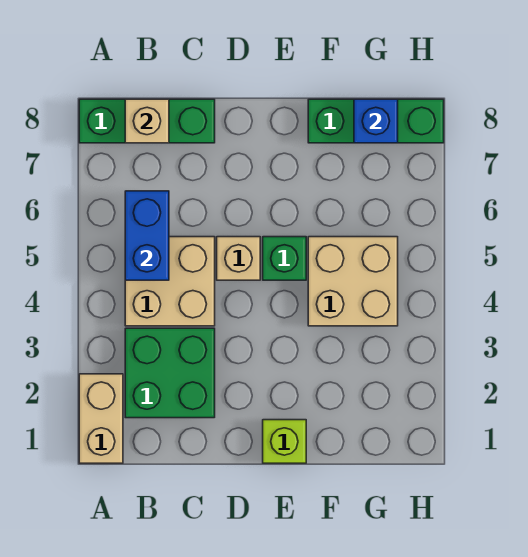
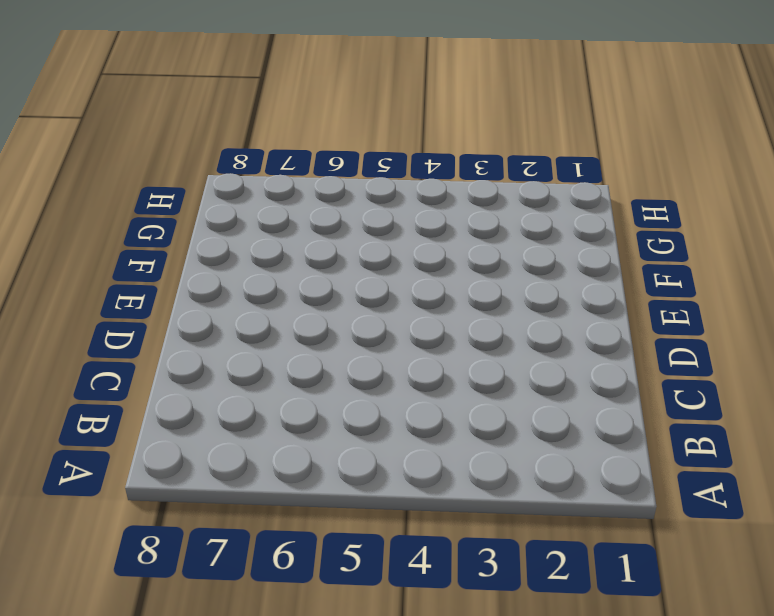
none -> tan 1x2 brick [79,374,123,463]
none -> green 1x3 brick [79,99,215,143]
none -> green 2x2 brick [125,328,215,418]

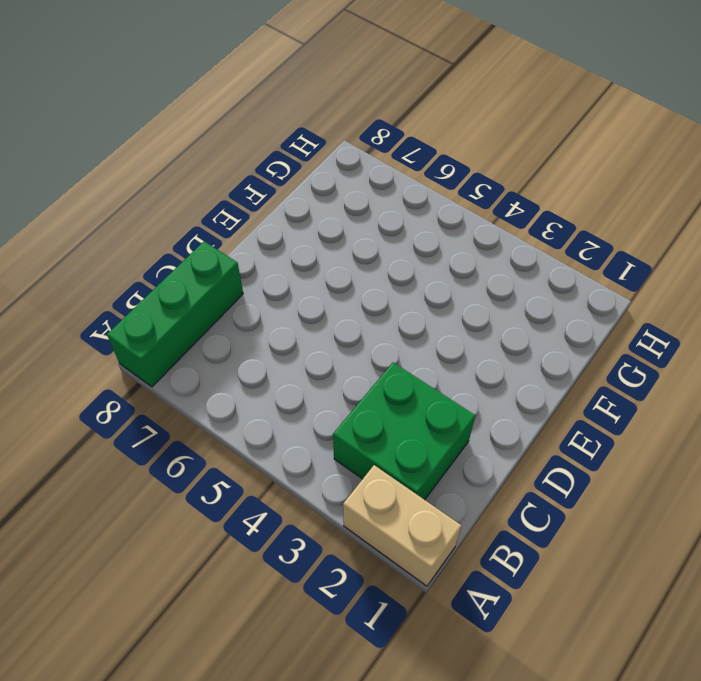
none -> tan 2x2 brick [125,237,215,326]
none -> tan 1x1 brick [217,237,260,280]
none -> lime 1x1 brick [263,420,306,463]

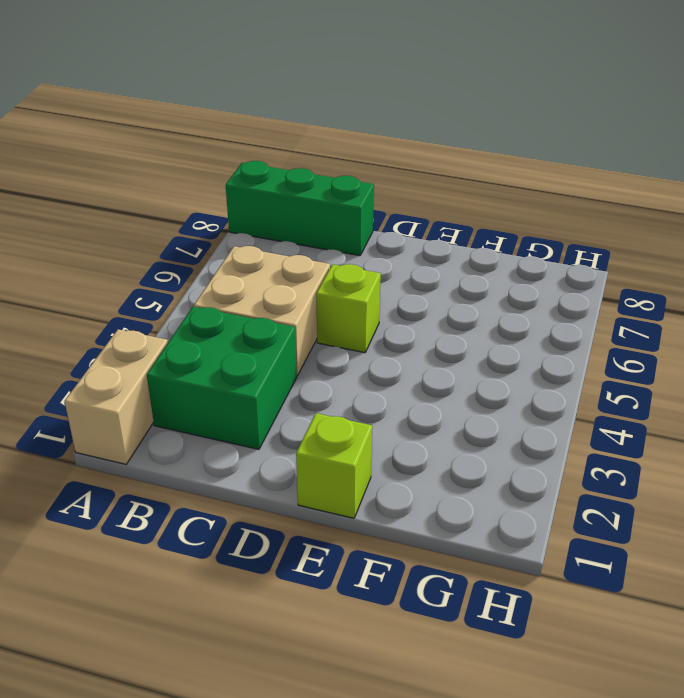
lime 1x1 brick [316,264,381,353] -> tan 1x1 brick [217,237,260,280]
none -> green 1x1 brick [263,237,306,280]
none -> tan 2x2 brick [308,237,398,326]
none -> green 1x3 brick [308,99,444,143]

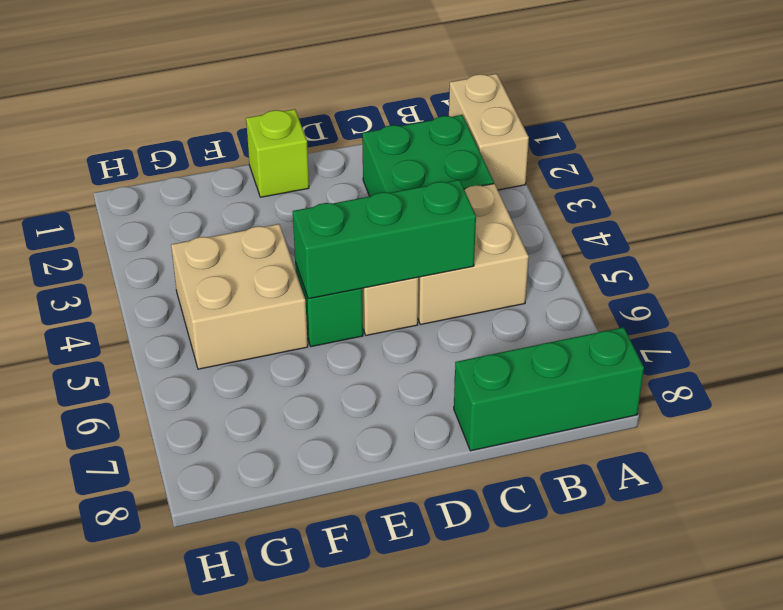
green 1x3 brick [293,180,476,299] -> green 1x3 brick moved to [308,99,444,143]
none -> blue 1x2 brick [125,191,169,280]
none -> tan 1x1 brick [125,99,169,143]
none -> blue 1x1 brick [354,99,398,143]

